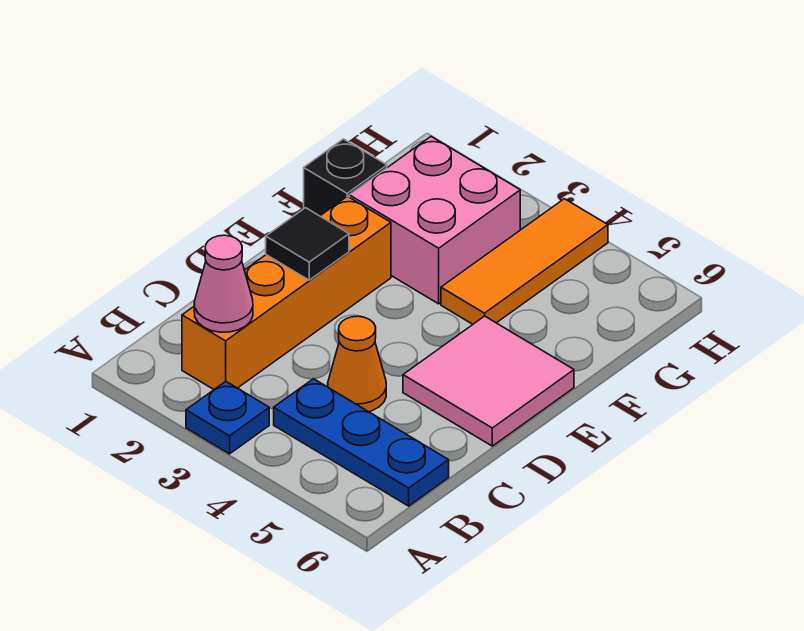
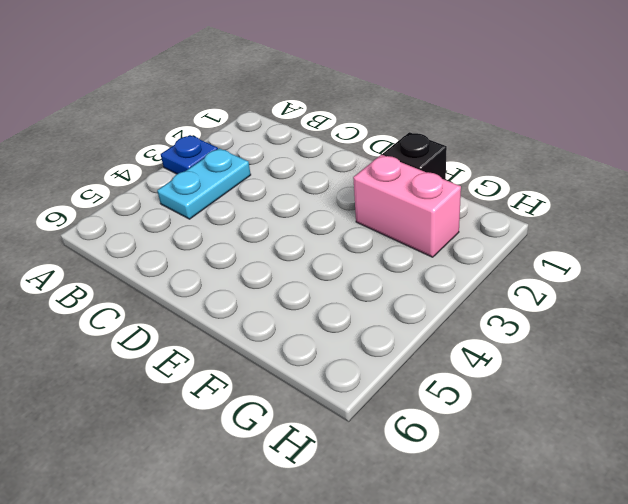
cyan 1x2 plate [157,148,251,219] -> blue 1x3 plate [274,379,449,506]
pink 1x2 brick [353,155,461,257] -> pink 2x2 brick [349,137,520,304]
none -> orange 1x4 brick [182,196,391,389]
none -> orange 1x1 cone [328,316,386,412]

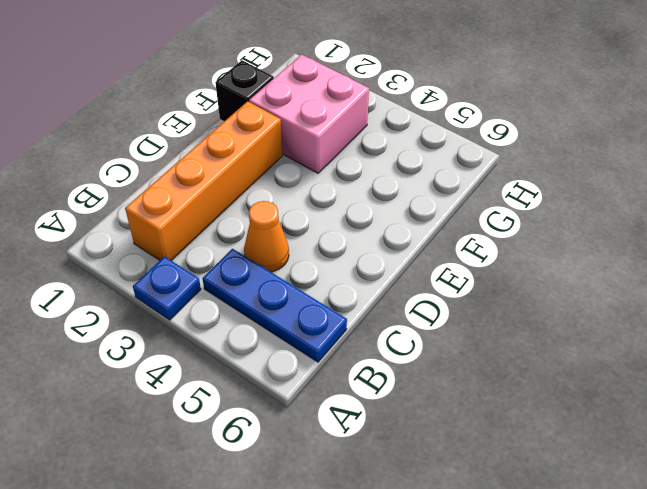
none -> pink 2x2 tile [403,316,574,446]
none -> orange 1x3 tile [441,199,608,324]

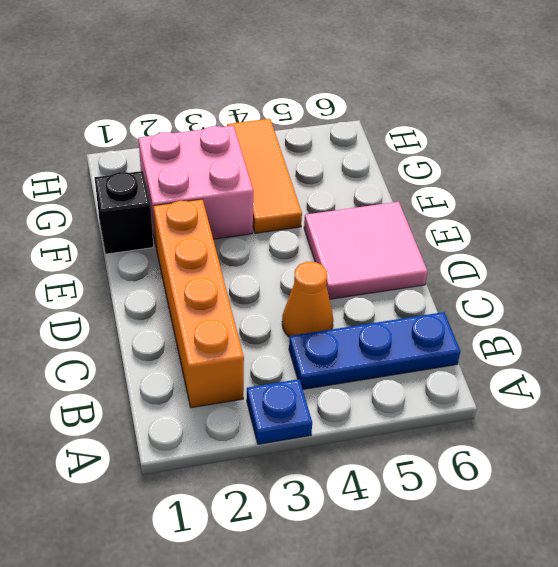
none -> pink 1x1 cone [194,235,253,332]
none -> black 1x1 tile [266,208,349,280]

